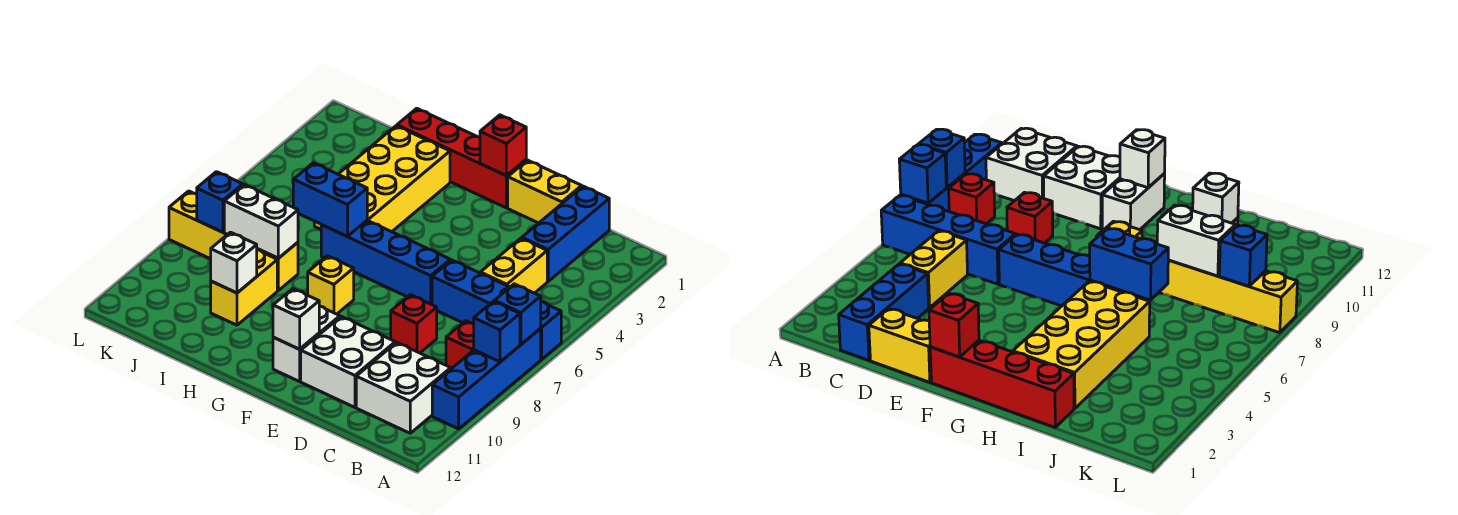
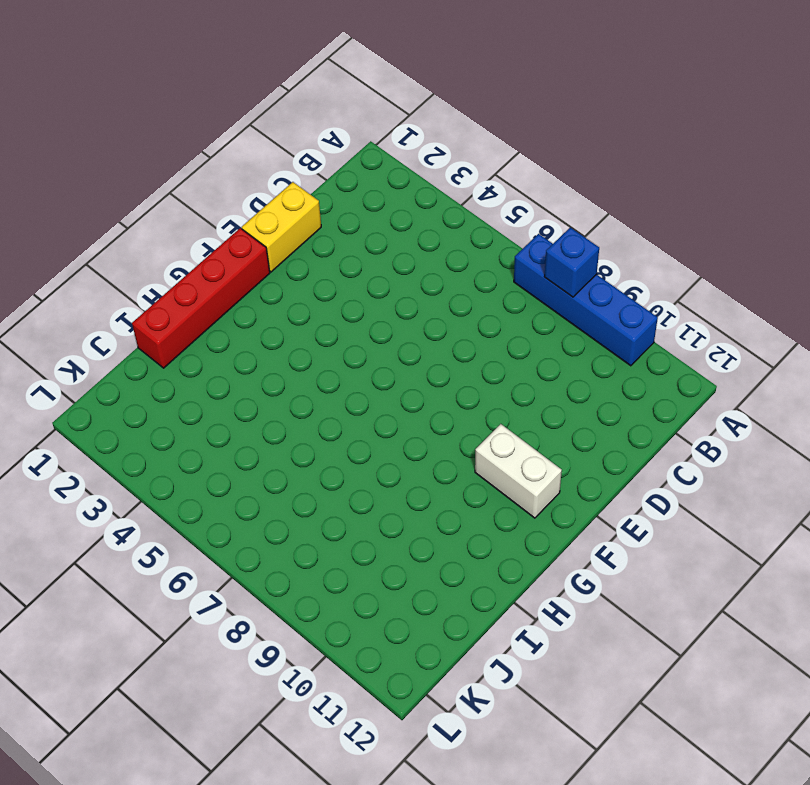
none -> blue 1x4 brick [432,260,561,360]
none -> red 1x1 brick [446,321,474,369]
none -> white 2x2 brick [356,342,451,433]

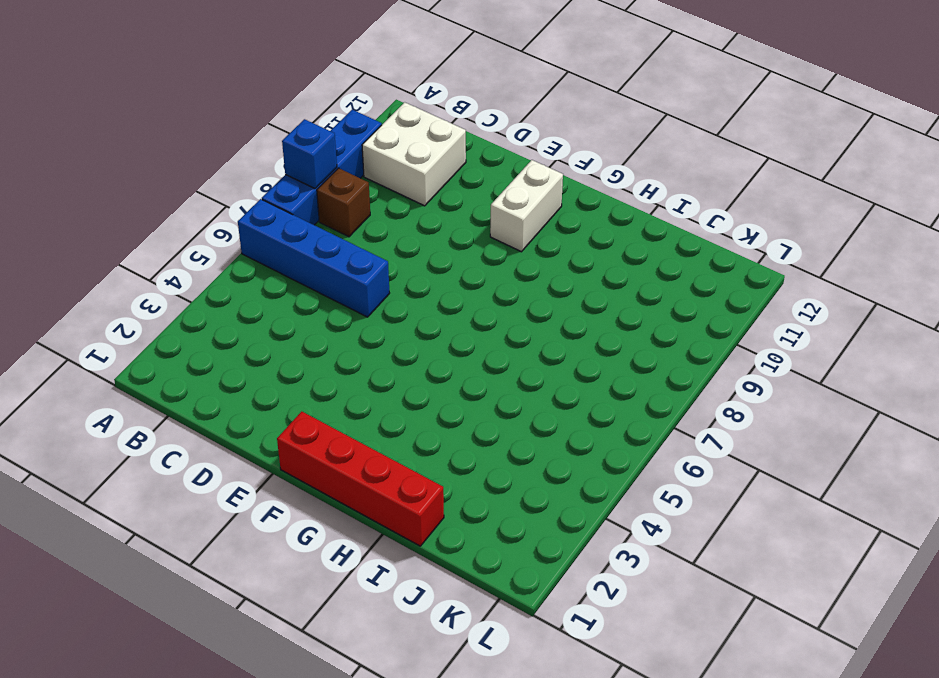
brown 1x1 brick [317,168,370,237] -> red 1x1 brick [446,321,474,369]
none -> blue 1x3 brick [522,186,609,281]
none -> yellow 1x2 brick [480,238,547,293]
none -> yellow 1x2 brick [508,160,582,223]

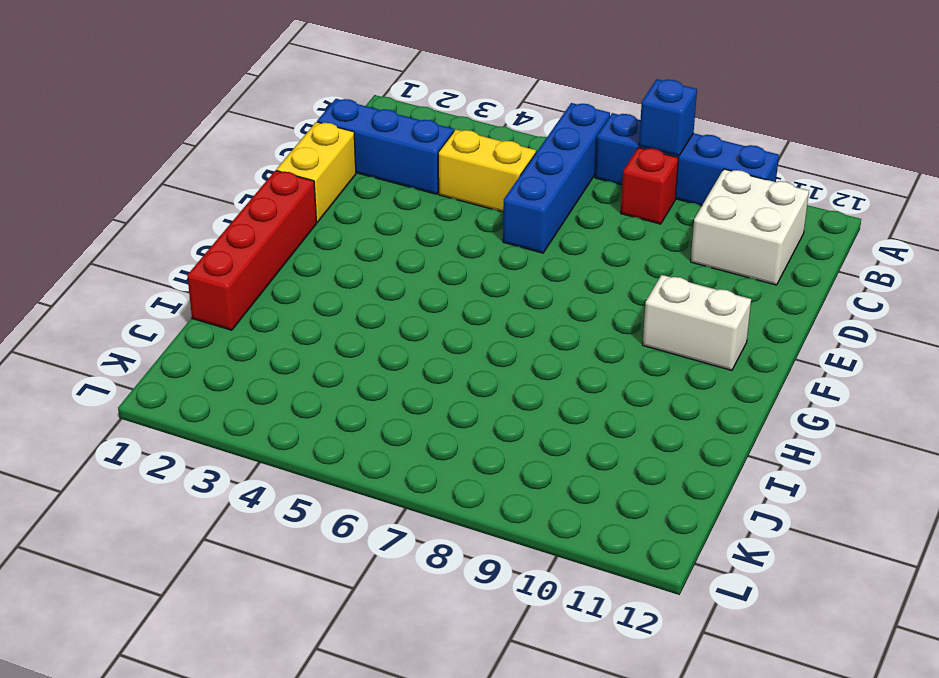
none -> red 1x1 brick [391,295,437,353]
none -> white 2x2 brick [301,316,395,407]
none -> blue 1x4 brick [321,220,450,305]

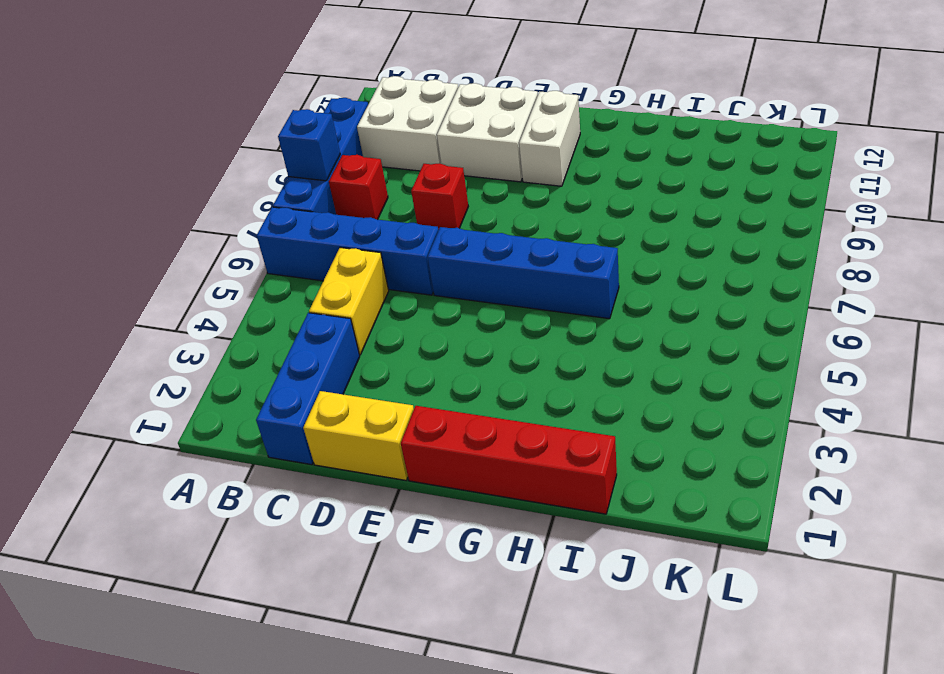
none -> yellow 1x1 brick [308,256,354,314]
none -> yellow 2x4 brick [314,126,450,232]
none -> yellow 1x4 brick [169,191,298,290]

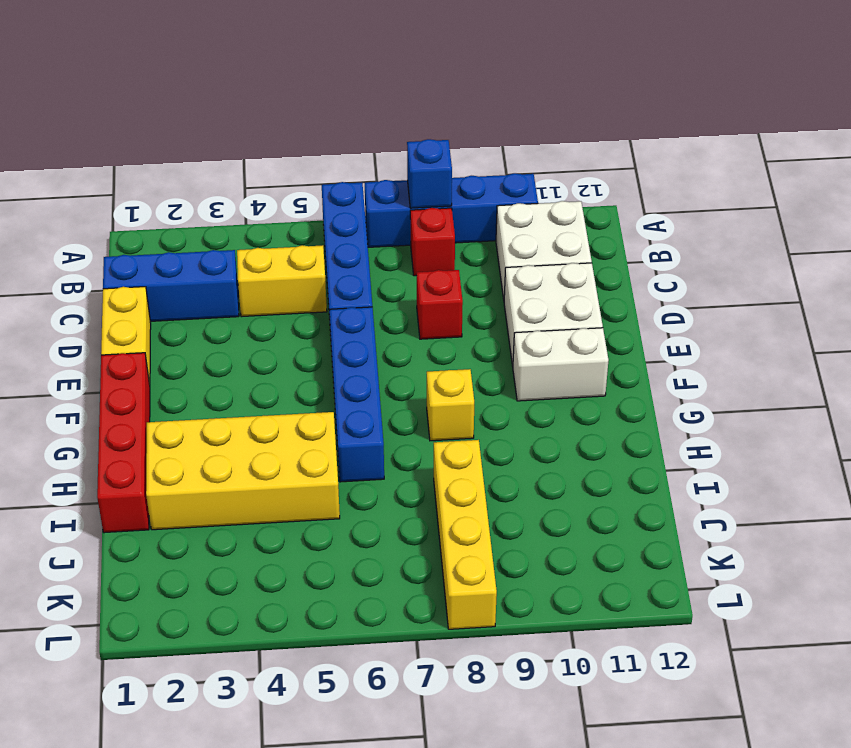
none -> yellow 1x2 brick [211,250,277,325]
none -> blue 1x1 brick [494,284,541,345]
none -> red 1x1 brick [480,115,526,176]

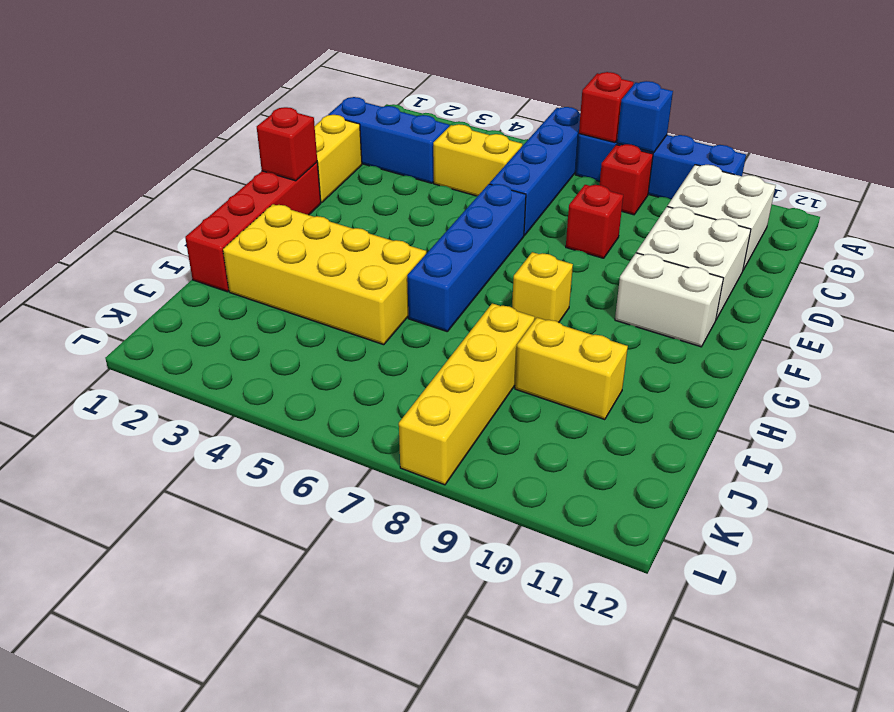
red 1x1 brick [579,72,634,143] -> blue 1x1 brick [494,284,541,345]
none -> white 1x1 brick [273,289,319,349]
none -> blue 1x2 brick [293,163,367,236]
none -> white 1x2 brick [224,185,298,258]

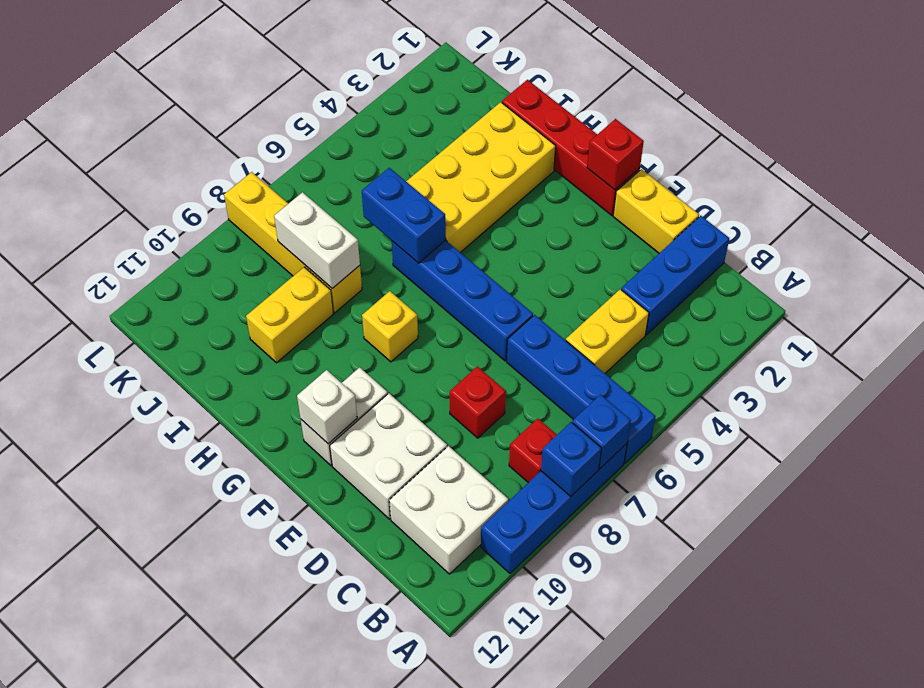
none -> white 1x1 brick [211,232,257,293]
none -> blue 1x1 brick [197,172,243,232]

